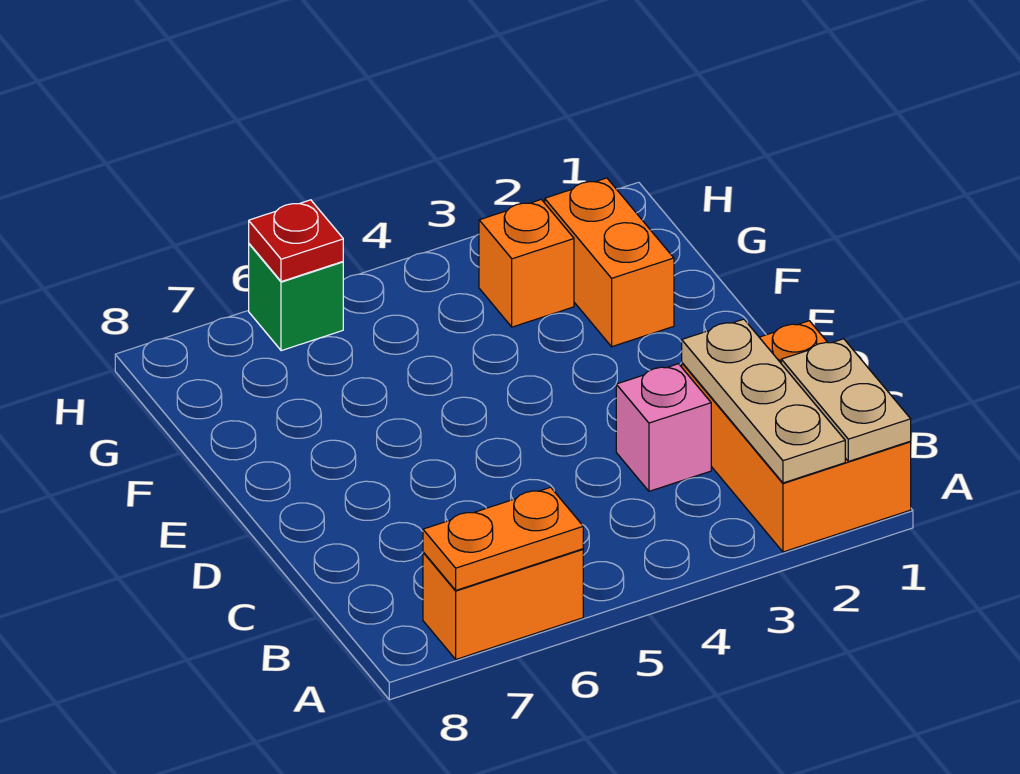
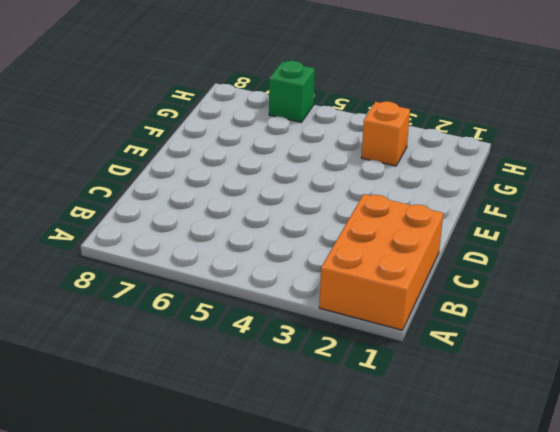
none -> orange 1x2 brick [423,549,583,659]
none -> pink 1x1 brick [616,364,711,491]

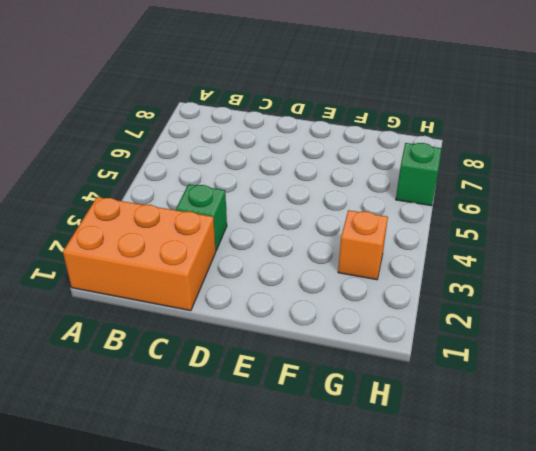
green 1x1 brick [176,184,227,250] -> pink 1x1 brick [616,364,711,491]
none -> orange 1x2 brick [423,549,583,659]
none -> orange 1x2 brick [545,178,674,347]

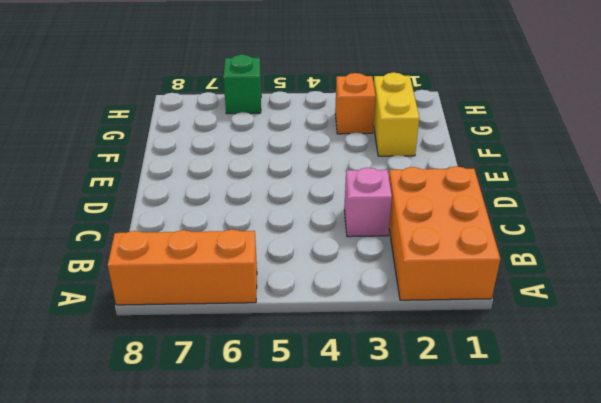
orange 1x3 brick [108,229,257,305] -> orange 1x2 brick [423,549,583,659]
yellow 1x2 brick [374,73,419,156] -> orange 1x2 brick [545,178,674,347]
none -> tan 1x2 plate [781,339,911,461]
none -> tan 1x3 plate [682,319,845,483]

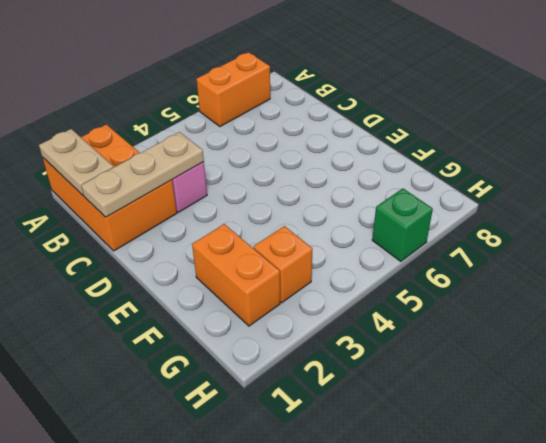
tan 1x3 plate [81,132,204,217] -> tan 1x3 plate turned to [682,319,845,483]
none -> orange 1x2 plate [423,487,583,590]
none -> red 1x1 plate [249,200,343,282]

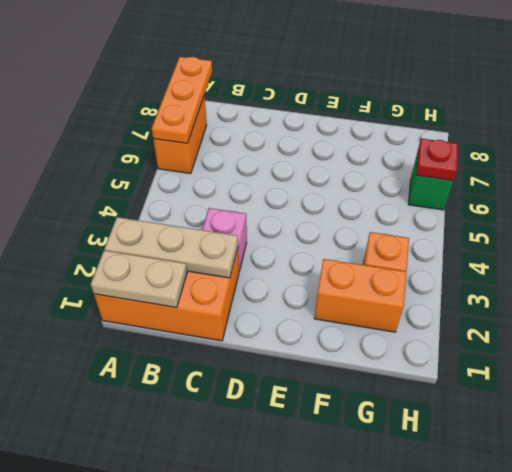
orange 1x3 plate [152,57,212,143] -> orange 1x2 plate [423,487,583,590]

